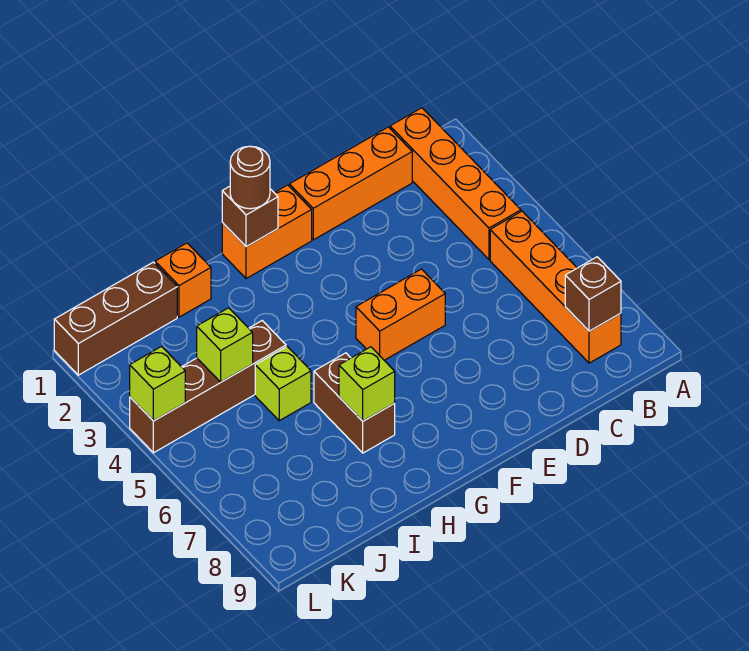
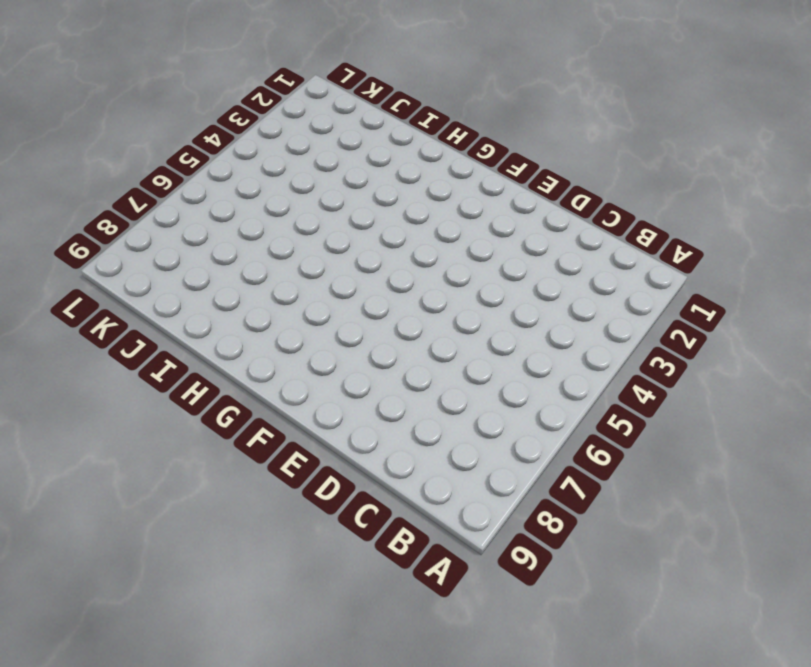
none -> orange 1x4 brick [390,108,521,260]
none -> orange 1x4 brick [490,211,621,363]
none -> orange 1x3 brick [289,127,412,240]

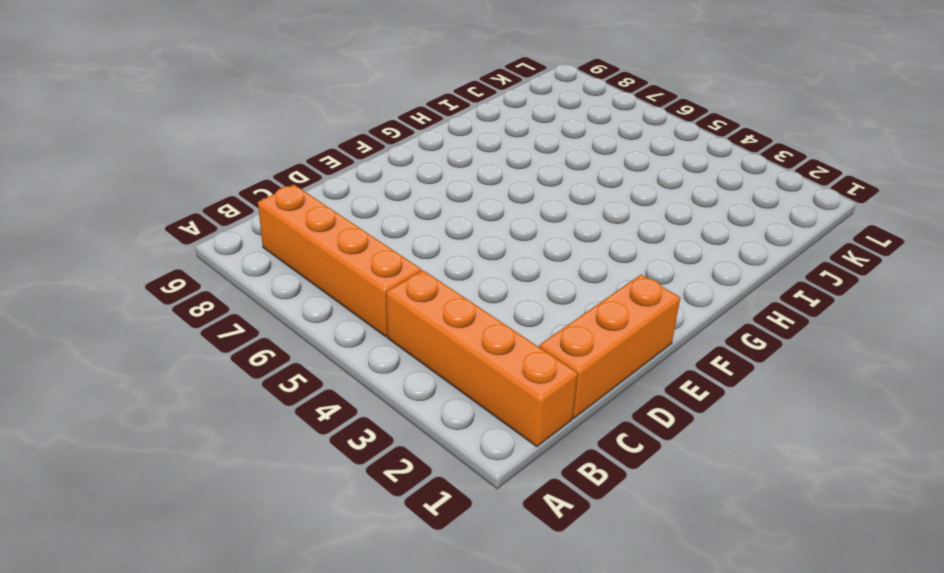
none -> orange 1x2 brick [356,269,445,360]
none -> orange 1x2 brick [222,185,312,279]
none -> brown 1x2 brick [314,353,395,453]

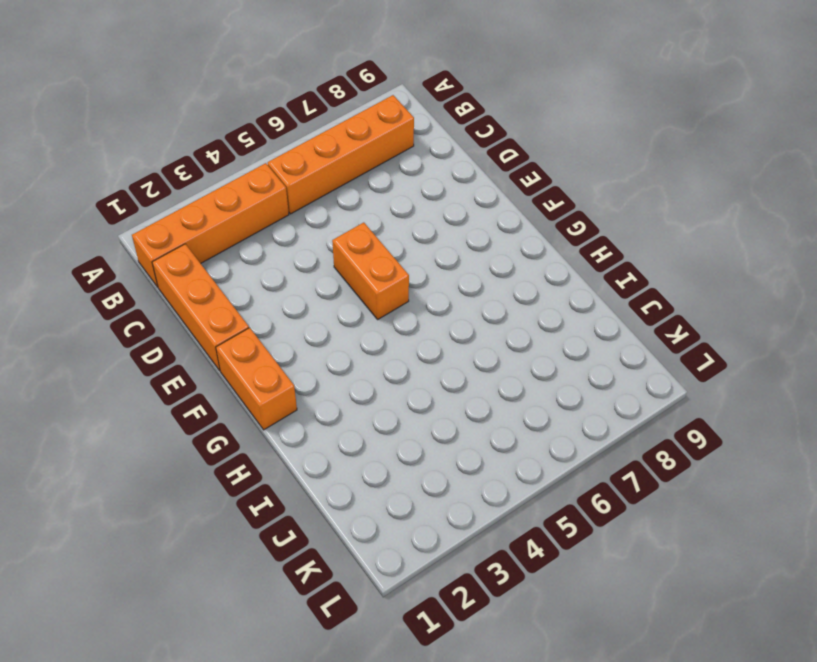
none -> brown 1x2 brick [314,353,395,453]
none -> orange 1x1 brick [155,243,211,317]
none -> brown 1x4 brick [130,321,286,453]

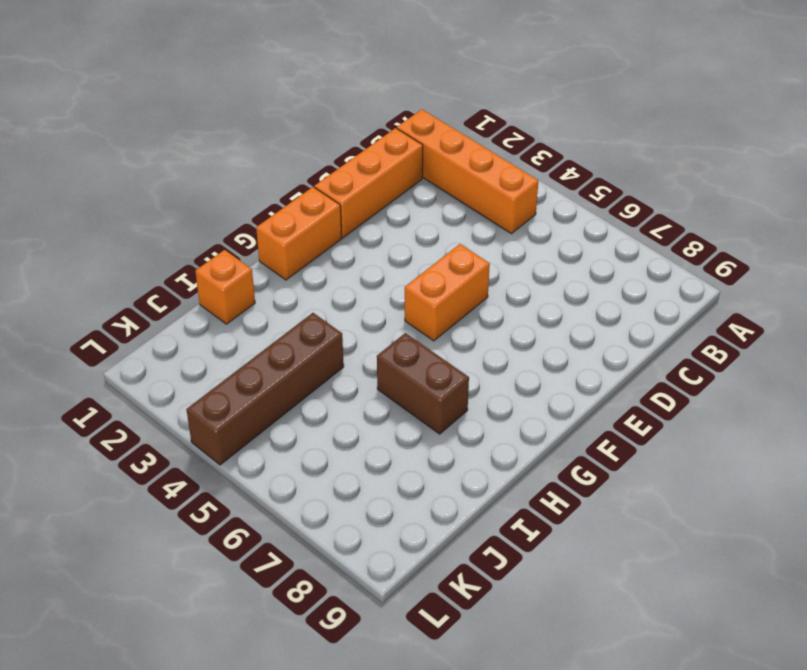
none -> orange 1x4 brick [490,211,621,363]
none -> lime 1x1 brick [255,346,311,421]
none -> brown 1x3 brick [54,262,177,375]

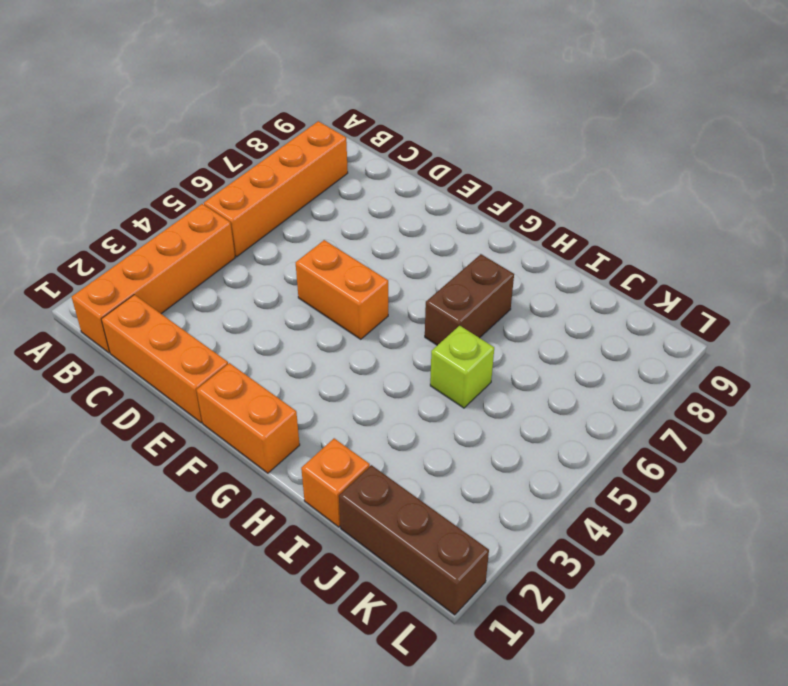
none -> brown 1x4 brick [130,321,286,453]
none -> brown 1x1 brick [565,257,621,331]
none -> brown 1x1 brick [222,186,278,247]

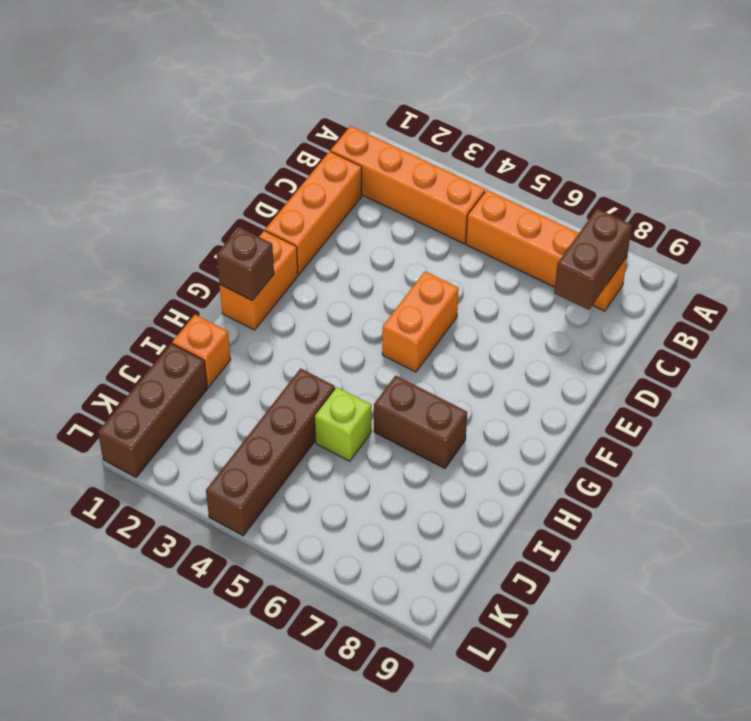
brown 1x2 brick [554,209,632,310] -> brown 1x1 brick [565,257,621,331]
none -> lime 1x1 brick [339,347,395,421]
none -> lime 1x1 brick [197,308,253,382]
none -> lime 1x1 brick [130,347,185,421]

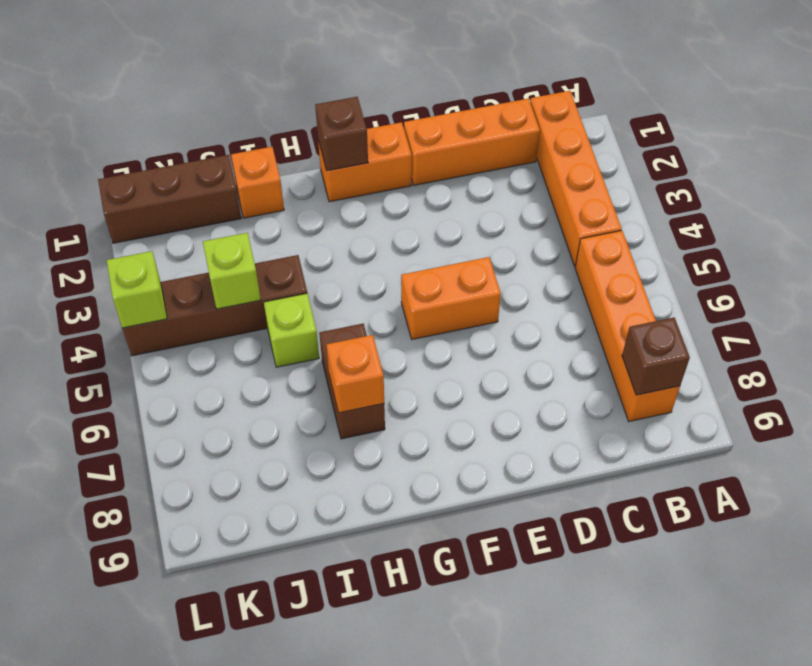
orange 1x1 brick [327,335,384,413] -> lime 1x1 brick [339,347,395,421]
none -> brown 1x1 round brick [230,146,270,209]

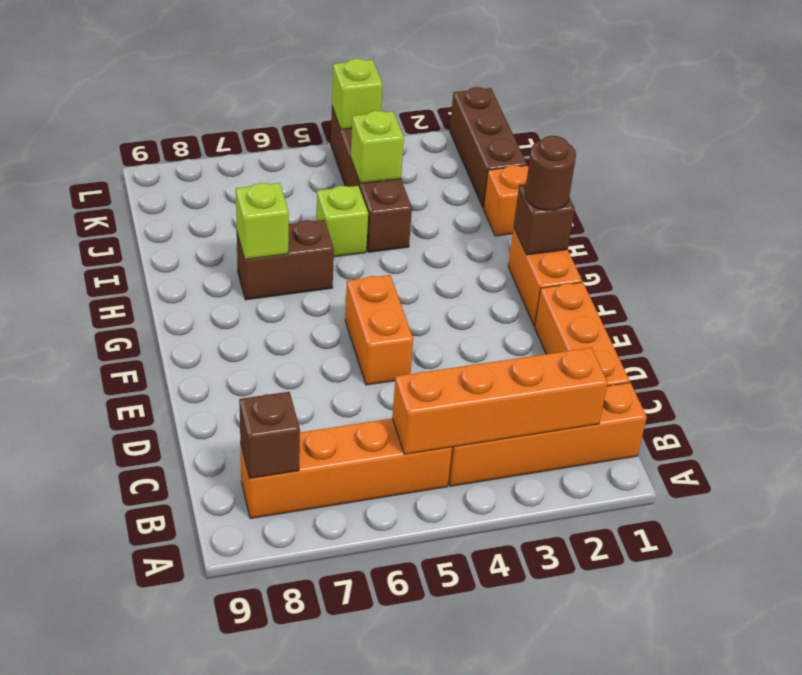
orange 1x4 brick [392,348,608,454] -> none

